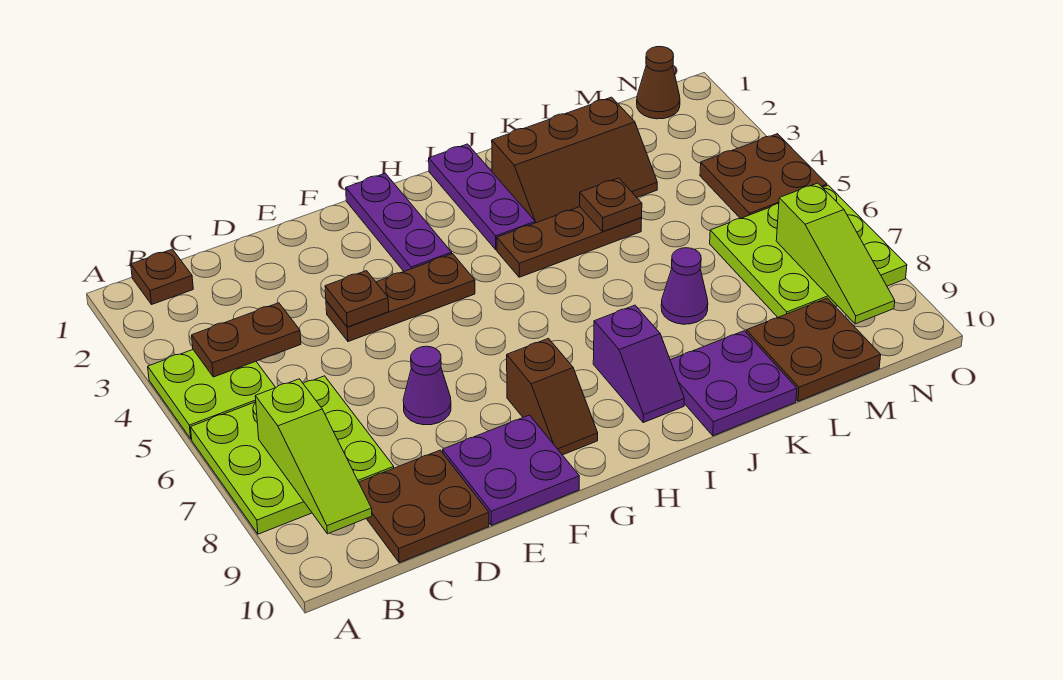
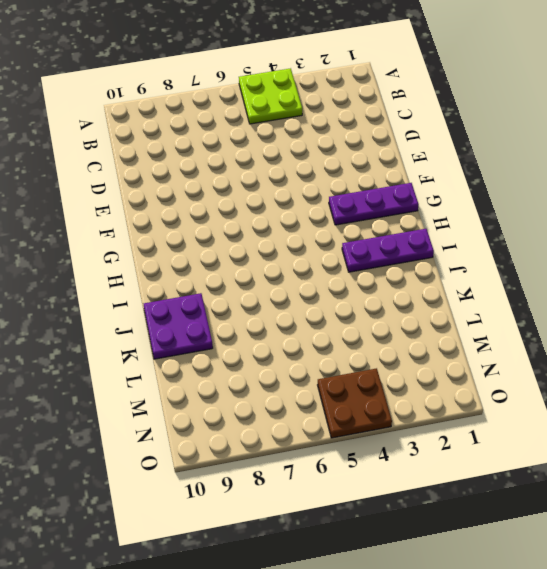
none -> lime 3x3 plate [191,376,394,534]
none -> brown 1x1 plate [131,249,193,304]
none -> brown 2x2 plate [359,450,489,563]

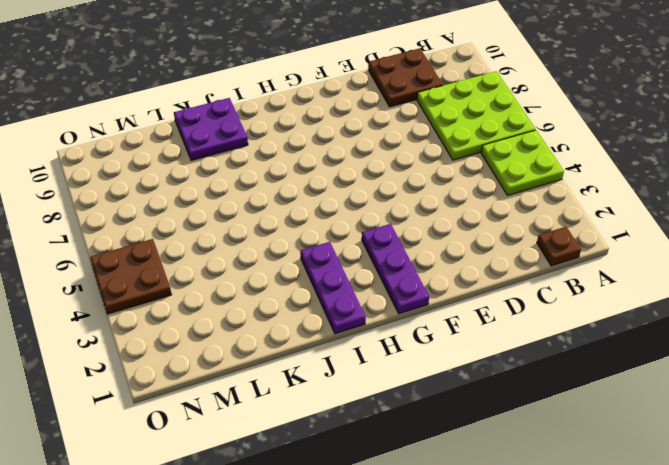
none -> brown 1x3 plate [326,254,475,342]
none -> purple 1x1 cone [403,346,451,425]
none -> purple 2x2 plate [443,415,579,525]

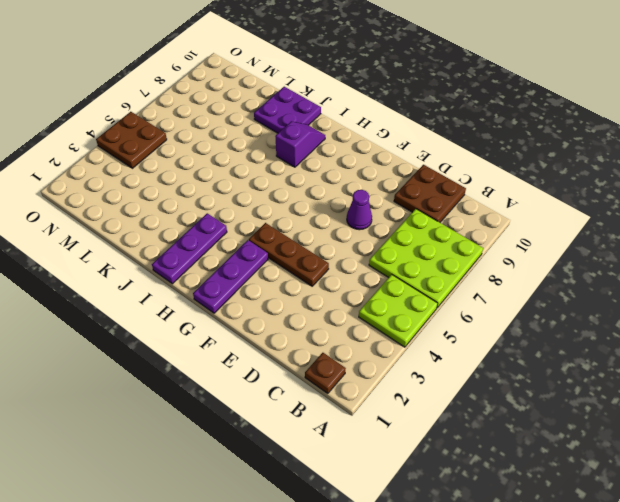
none -> purple 2x2 plate [443,415,579,525]
none -> brown 1x2 slope [507,338,598,455]
none -> brown 1x3 plate [497,207,642,277]

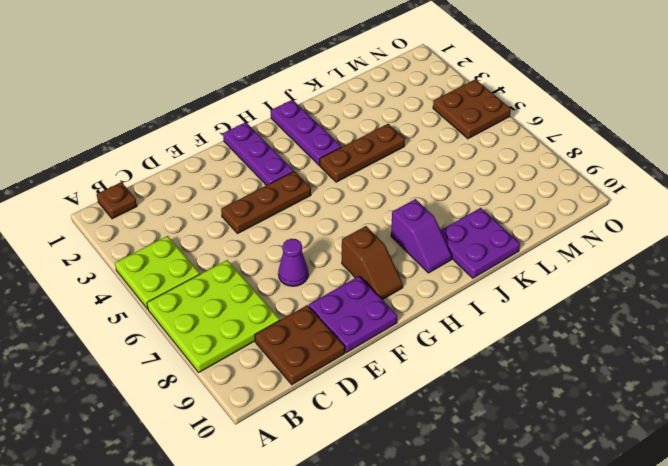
none -> brown 2x3 slope [492,97,657,223]
none -> purple 1x1 cone [661,248,708,324]
none -> brown 2x2 plate [746,298,881,401]

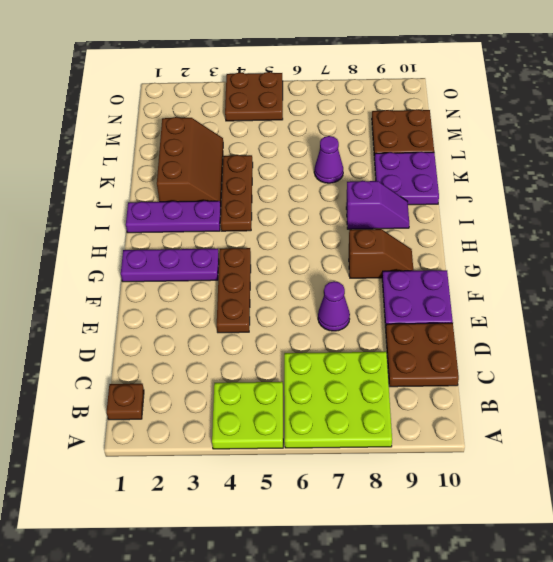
none -> lime 3x3 plate [710,185,907,317]
none -> brown 1x1 cone [637,46,680,119]
none -> brown 1x2 plate [192,303,301,377]

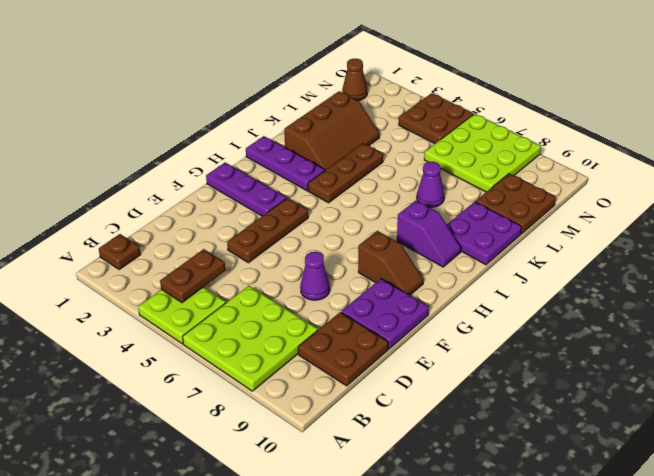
none -> lime 1x3 slope [255,379,372,534]
none -> brown 1x1 plate [325,271,389,327]
none -> brown 1x1 plate [580,178,642,232]

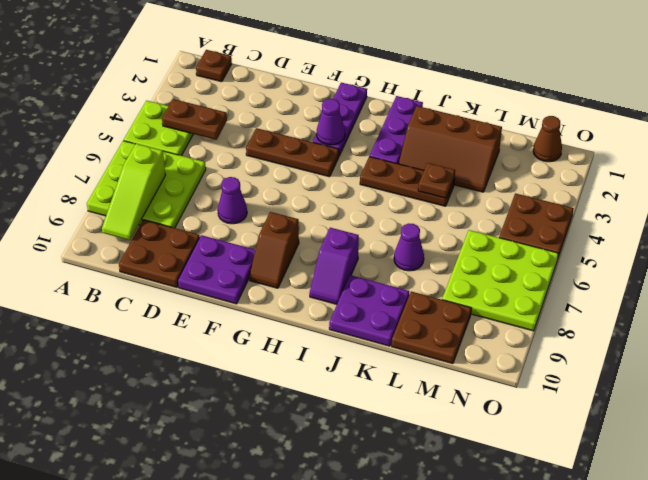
purple 1x1 cone [317,99,345,145] -> none
none -> brown 1x1 plate [325,271,389,327]
none -> lime 1x3 slope [776,183,895,324]

